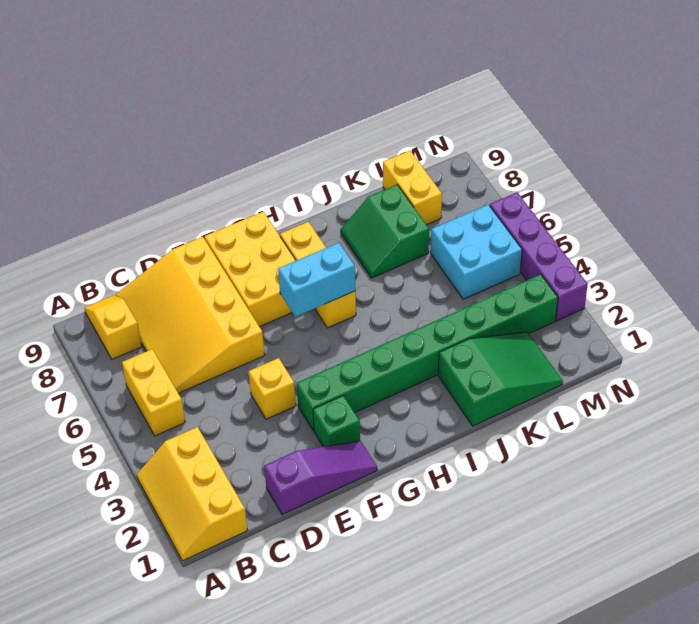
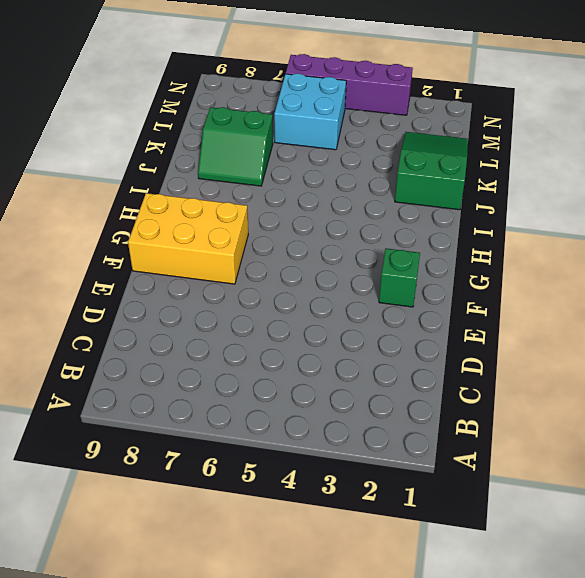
none -> yellow 2x3 slope [137,427,248,561]
none -> yellow 1x2 brick [122,349,185,436]
none -> yellow 1x2 slope [84,296,142,359]

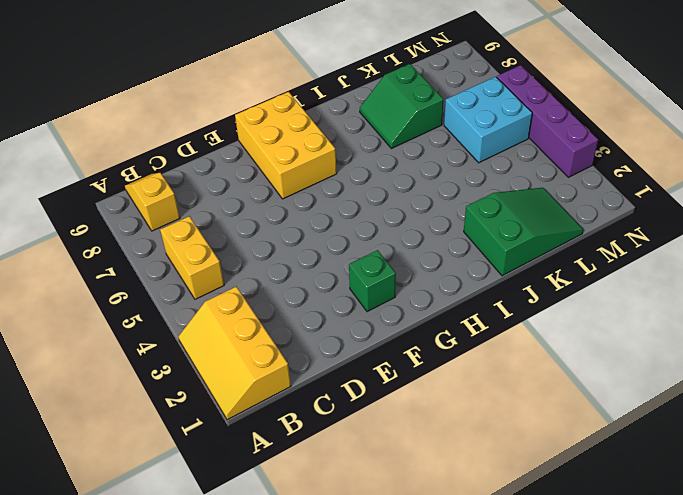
none -> yellow 3x4 slope [116,237,265,393]
none -> purple 1x3 slope [264,441,377,515]
none -> yellow 1x1 brick [249,358,296,419]

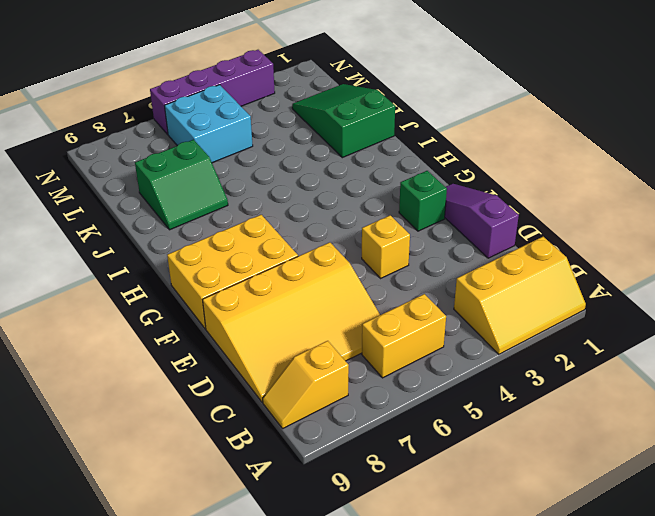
none -> green 1x8 brick [297,274,558,431]
none -> yellow 1x3 brick [280,222,356,328]
none -> yellow 1x2 brick [383,151,442,225]

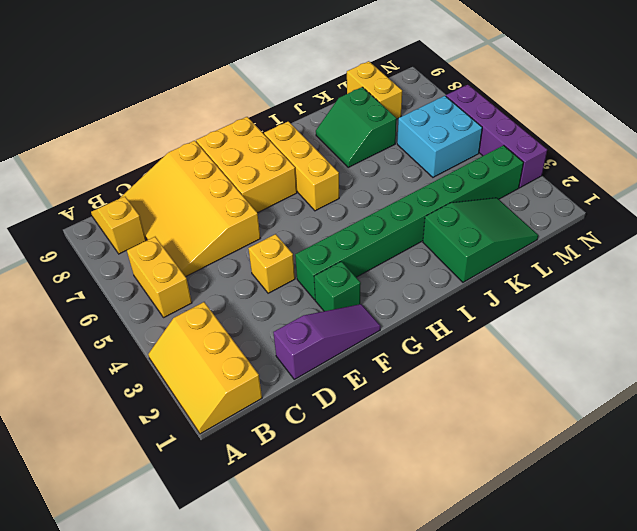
none -> cyan 1x2 brick [278,243,355,317]

